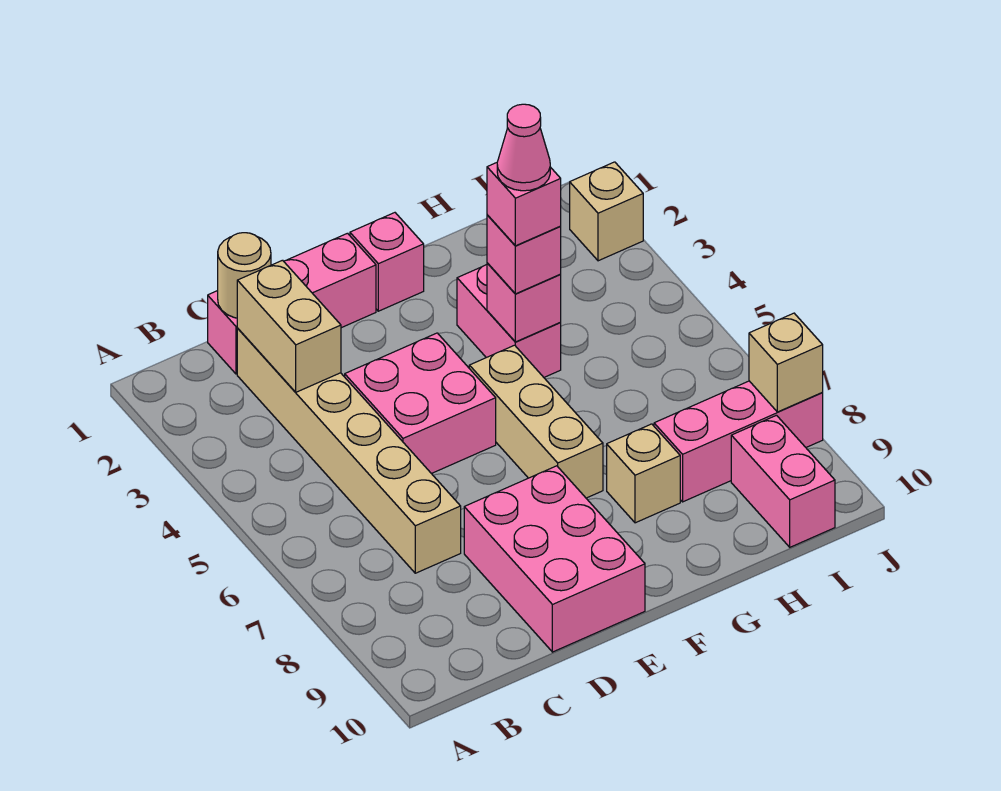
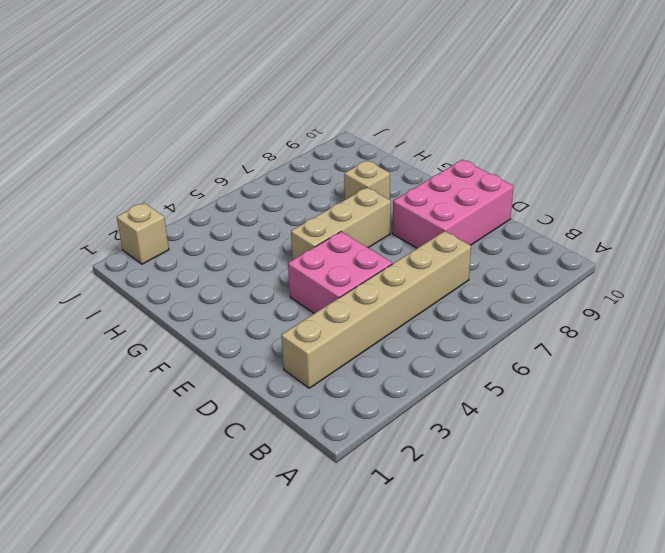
none -> pink 1x3 brick [208,233,376,374]
none -> pink 1x1 brick [350,213,424,311]
none -> pink 1x2 brick [457,265,561,377]

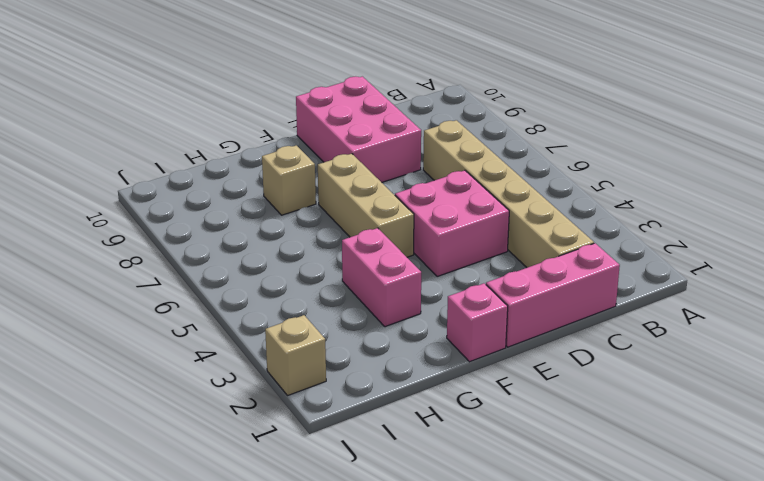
none -> pink 1x3 brick [654,381,823,502]
none -> pink 1x2 brick [731,415,835,547]
none -> tan 1x1 round brick [218,233,271,318]

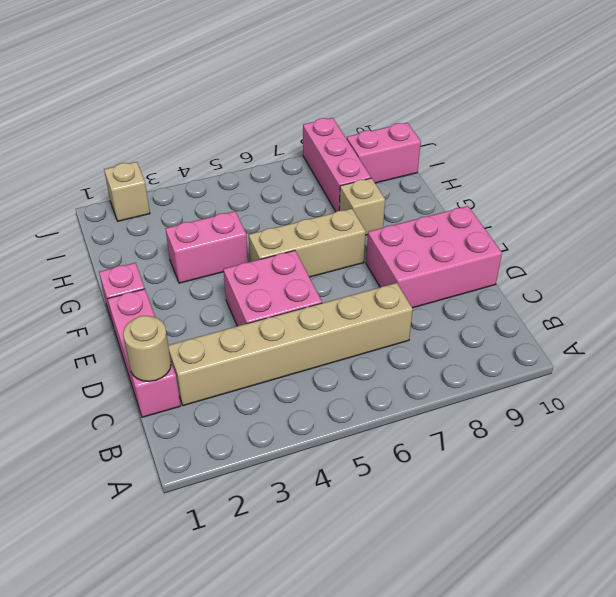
none -> tan 1x2 brick [237,260,341,392]
none -> pink 1x1 brick [487,263,561,342]
none -> tan 1x1 brick [749,313,823,412]

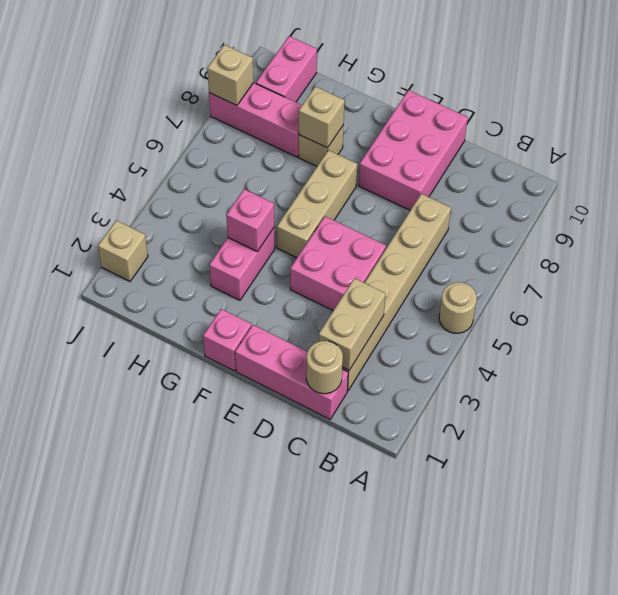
tan 1x1 round brick [439,282,477,333] -> none
tan 1x1 brick [299,87,345,148] -> none
none -> pink 1x1 brick [487,215,561,294]
none -> pink 1x1 brick [487,163,561,246]
none -> pink 1x1 cone [497,104,550,191]

